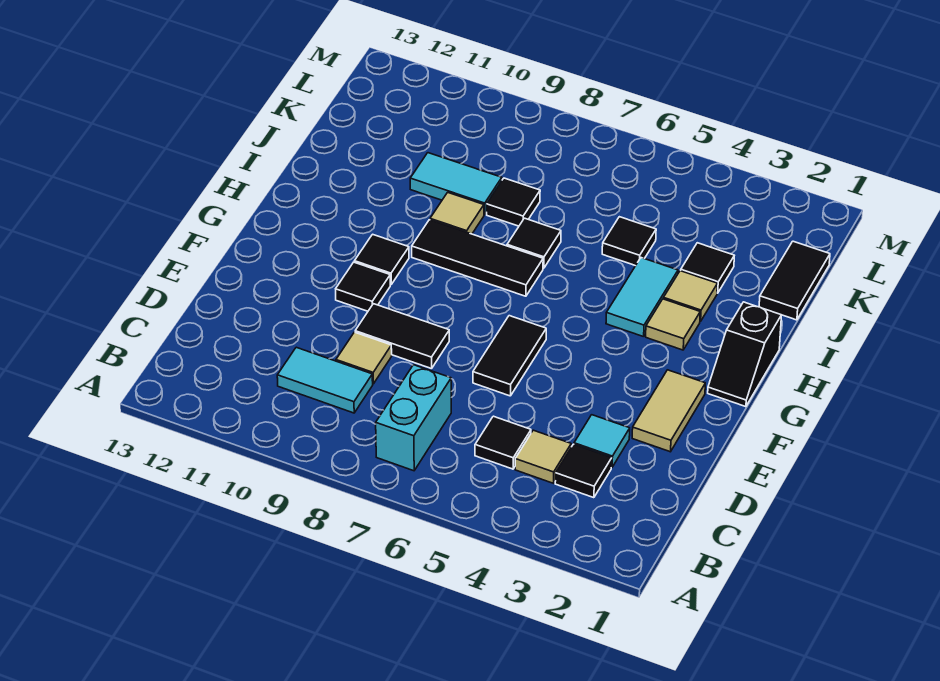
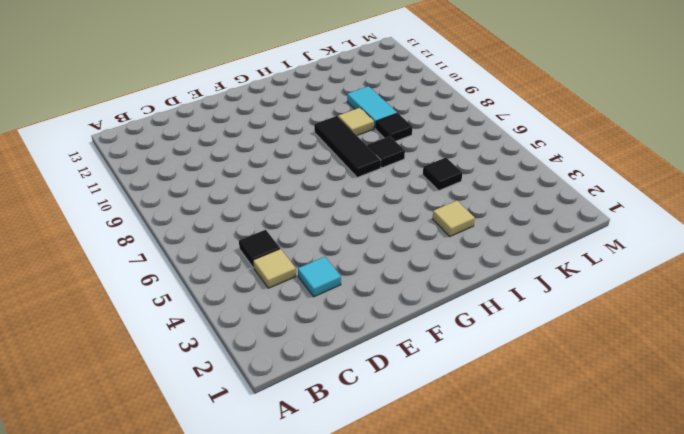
none -> cyan 1x2 brick [376,365,451,471]
none -> black 1x1 tile [555,444,612,498]
none -> cyan 1x2 tile [277,347,373,413]

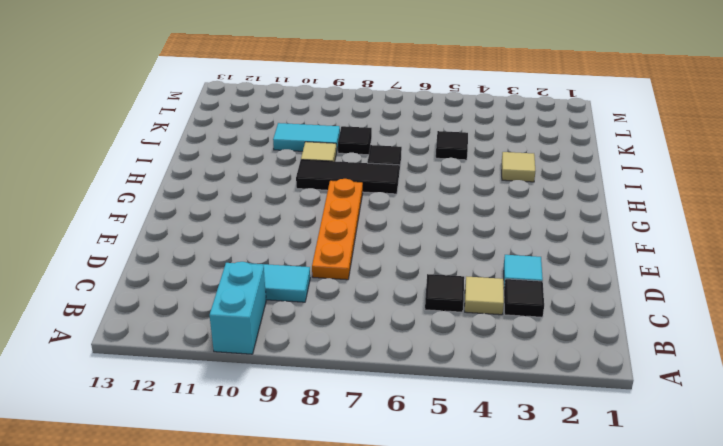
cyan 1x2 brick [210,262,266,354] -> cyan 1x2 brick moved to [376,365,451,471]
orange 1x4 plate [312,179,363,280] -> black 1x2 tile [355,304,449,369]
none -> tan 1x1 tile [336,332,392,384]
none -> tan 1x2 tile [632,370,705,452]
none -> black 1x2 tile [473,316,546,396]

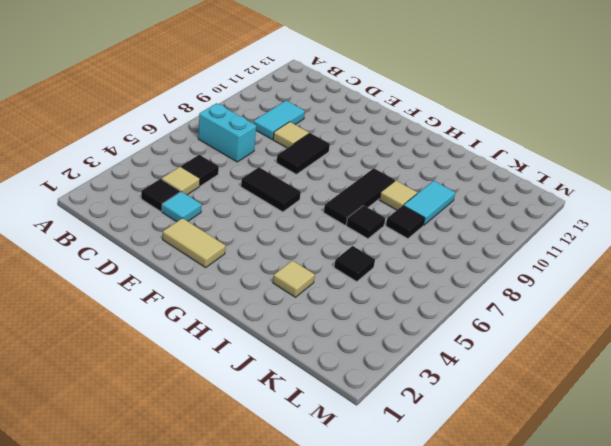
none -> black 1x1 tile [336,262,390,311]
none -> black 1x2 slope [708,302,782,407]
none -> black 1x1 tile [354,234,409,285]

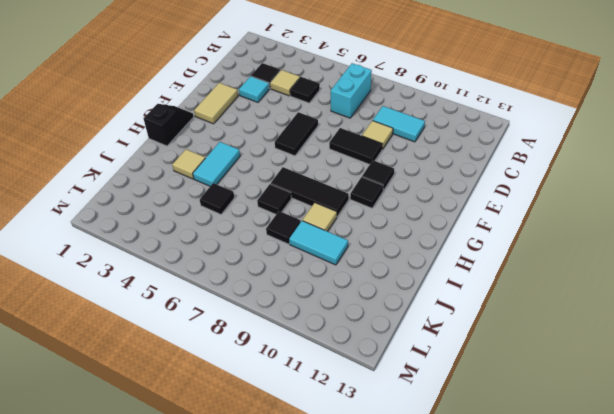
none -> tan 1x1 tile [646,299,700,350]
none -> black 1x2 tile [759,241,830,320]
none -> black 1x1 tile [681,243,734,293]

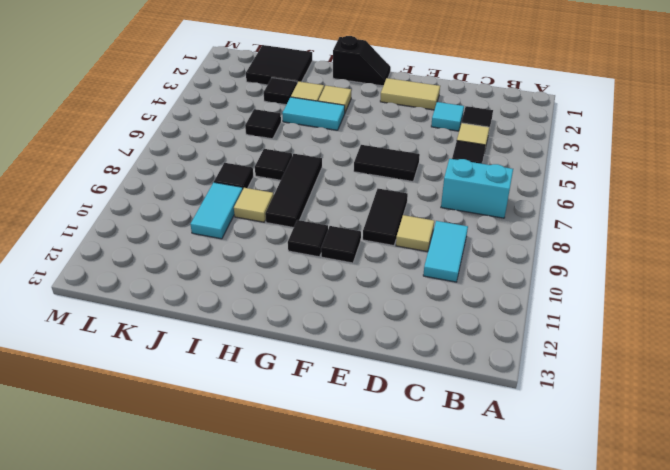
black 2x2 tile [246,45,312,85] -> black 1x2 tile [759,241,830,320]

